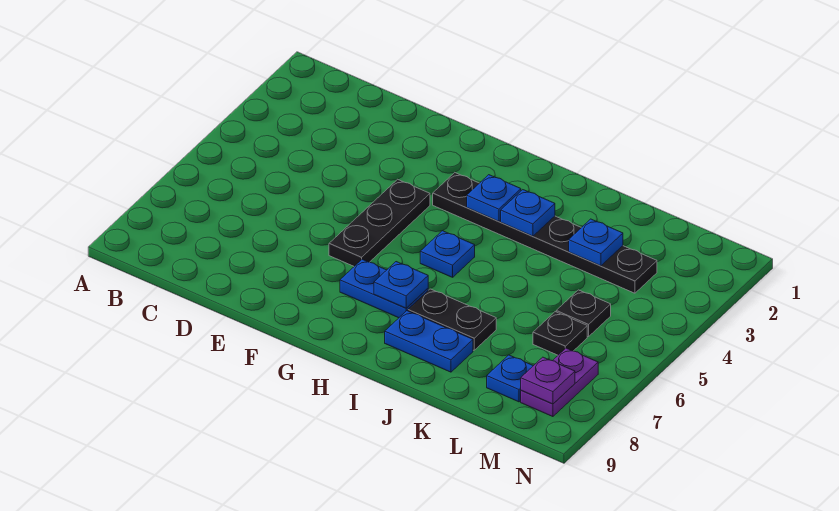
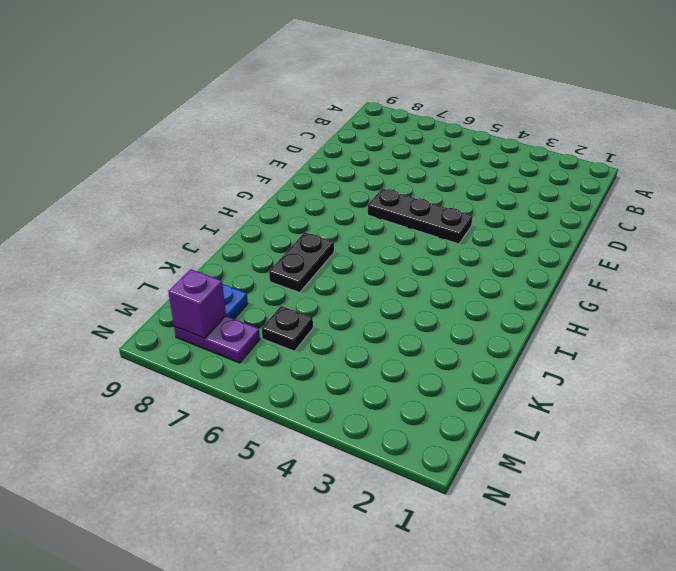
purple 1x1 brick [168,269,226,338] -> purple 1x1 plate [521,357,575,404]
none -> black 1x6 plate [433,173,657,293]
none -> blue 1x2 plate [340,259,428,318]
none -> blue 1x1 plate [420,231,475,277]

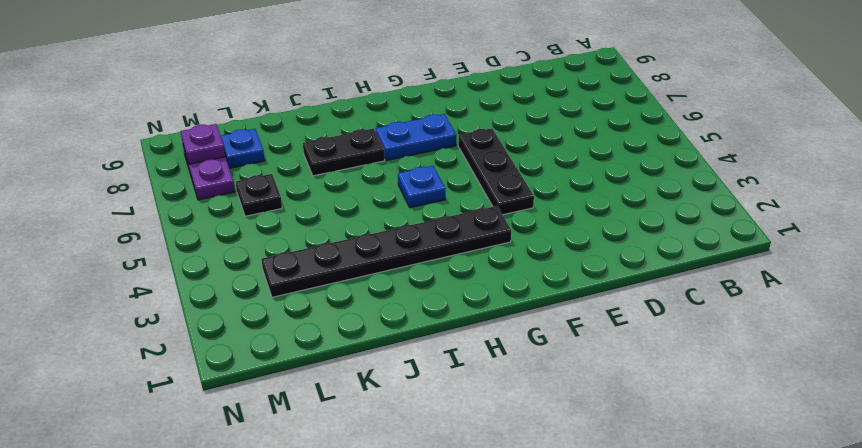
none -> blue 1x2 plate [385,311,473,372]
none -> black 1x1 plate [556,290,611,337]
none -> blue 1x1 plate [467,175,521,222]

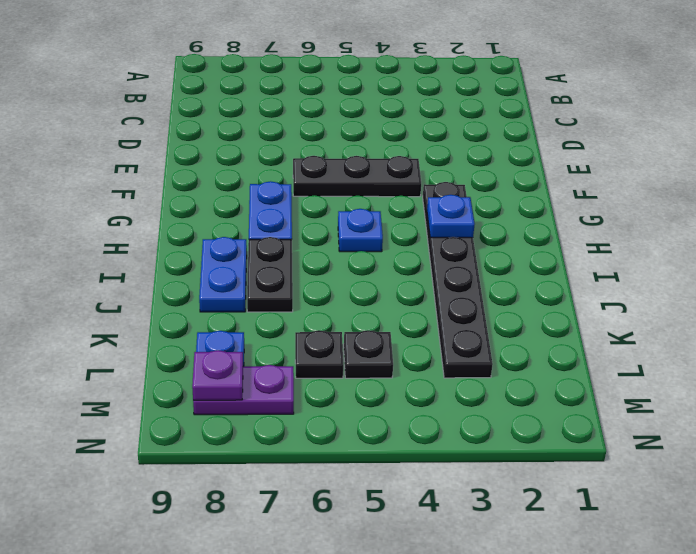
none -> blue 1x1 plate [374,262,428,308]
none -> blue 1x1 plate [501,190,555,236]
none -> blue 1x1 plate [569,219,623,266]

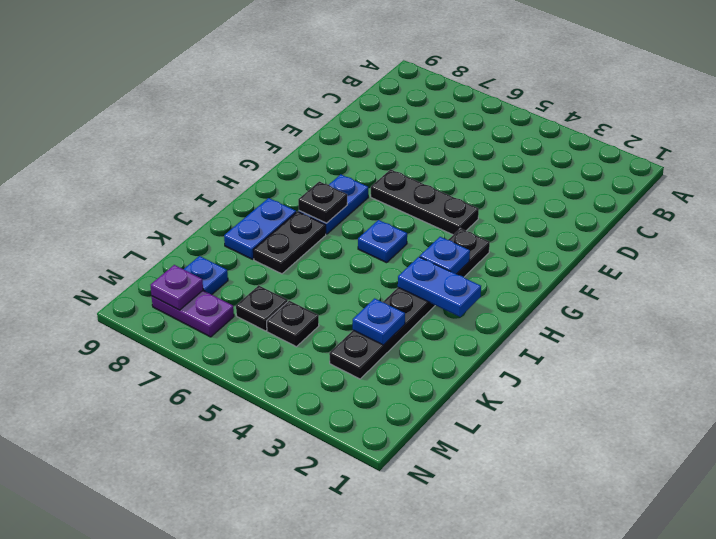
black 1x1 plate [298,182,347,223] -> blue 1x1 plate [374,262,428,308]
blue 1x2 plate [398,257,481,317] -> blue 1x1 plate [501,190,555,236]

